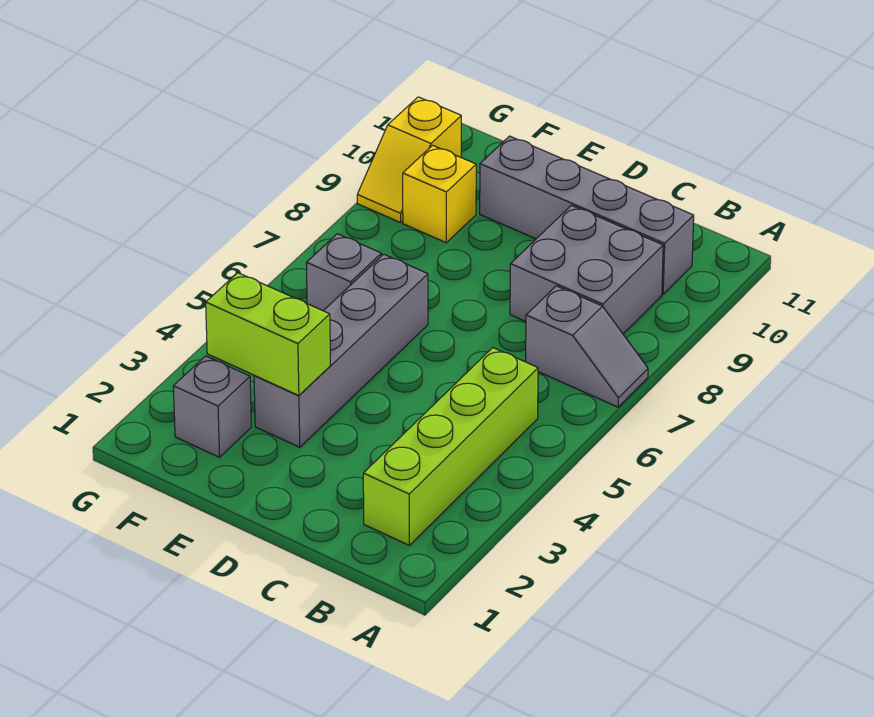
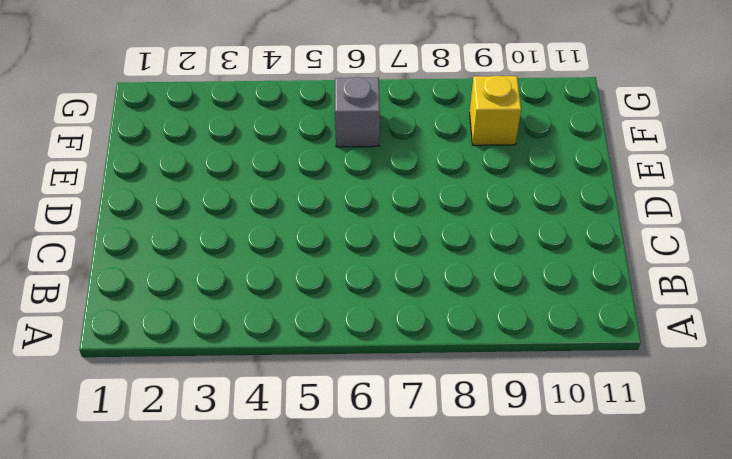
none -> grey 1x2 slope [526,286,648,407]
none -> lime 1x4 brick [363,348,538,545]

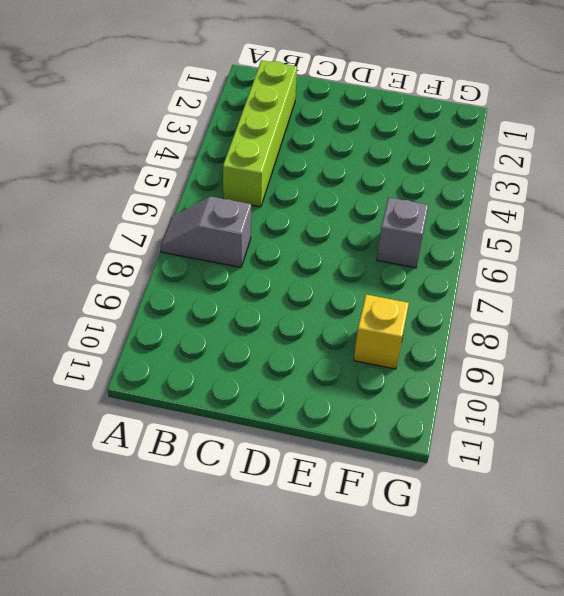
none -> grey 2x2 brick [510,205,663,334]
none -> grey 1x4 brick [480,136,694,294]

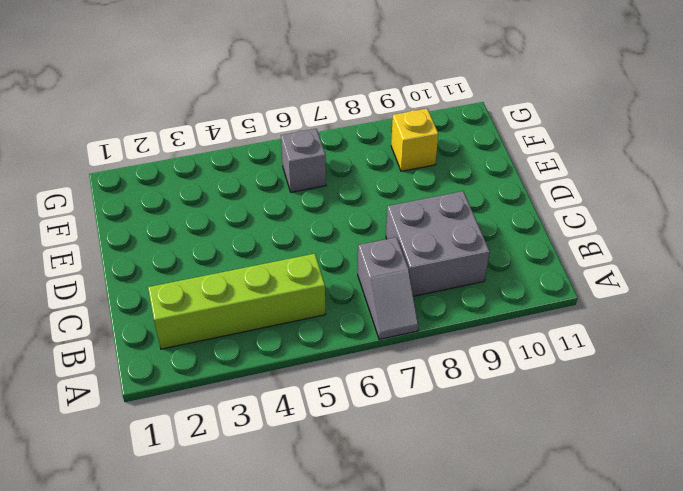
none -> grey 1x4 brick [480,136,694,294]
none -> grey 1x4 brick [254,254,428,447]

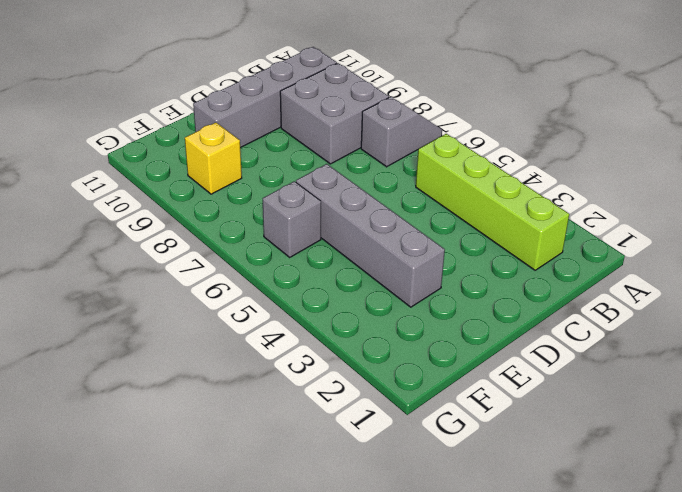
none -> grey 1x1 brick [173,356,251,457]
none -> yellow 1x2 slope [357,97,462,223]

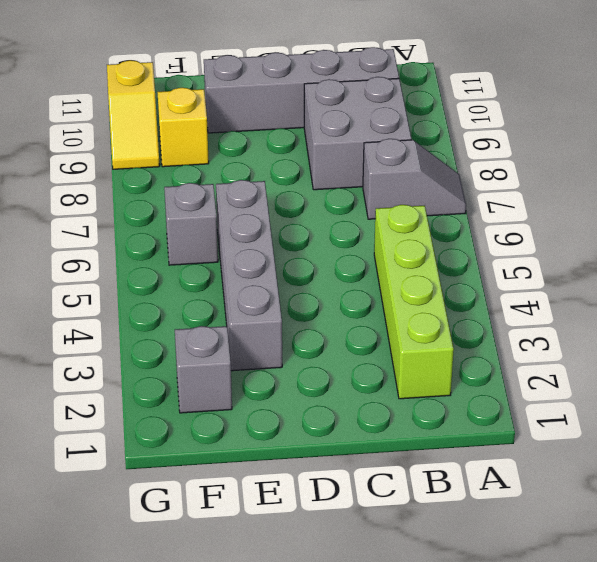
none -> lime 1x2 brick [206,273,331,396]

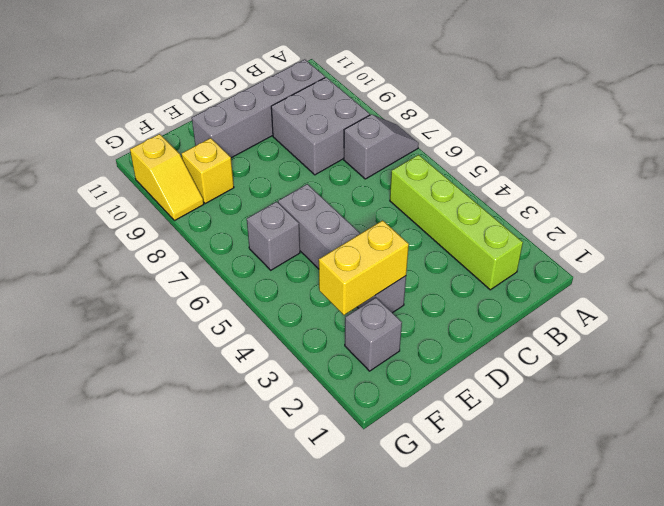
yellow 1x2 brick [319,220,409,315] -> lime 1x2 brick [206,273,331,396]

